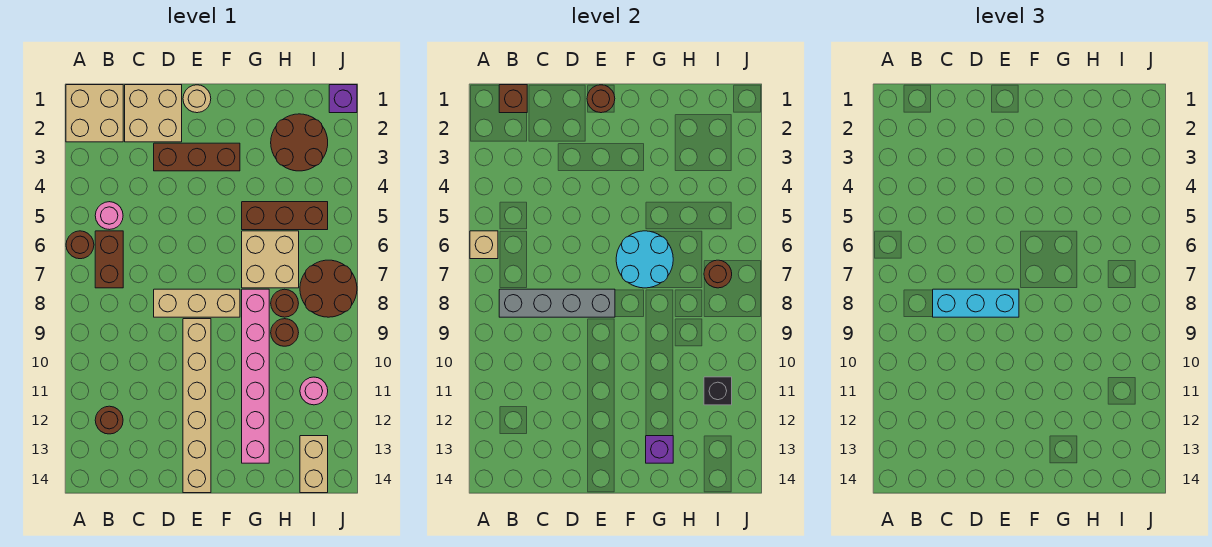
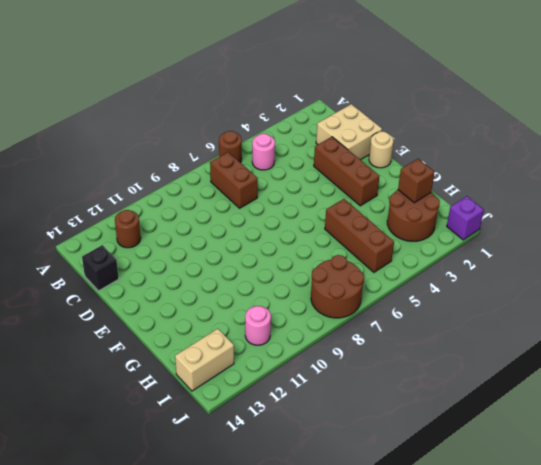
brown 1x2 brick [210,152,258,208] -> brown 1x2 brick turned to [95,231,123,288]
black 1x1 brick [82,245,119,291] -> black 1x1 brick moved to [704,377,732,405]
brown 1x1 brick [398,159,435,203] -> brown 1x1 brick moved to [499,85,527,113]
none -> tan 2x2 brick [66,85,123,142]
none -> tan 1x3 brick [154,289,240,317]
none -> tan 1x6 brick [183,319,211,493]

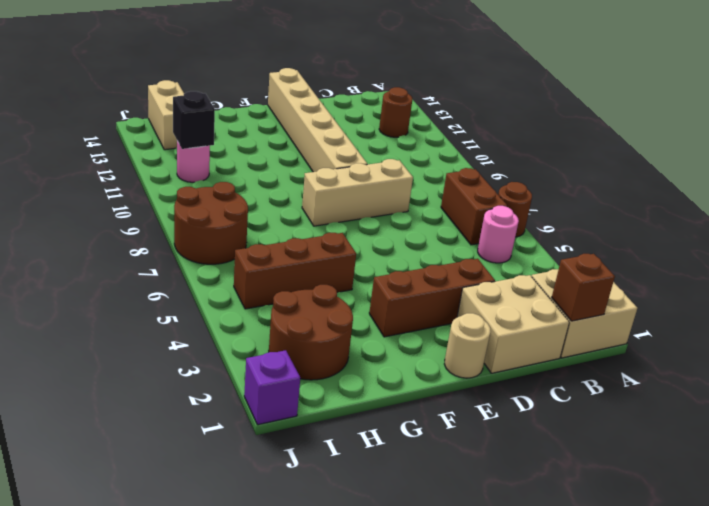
none -> tan 2x2 brick [242,231,299,288]
none -> pink 1x6 brick [242,289,269,463]
none -> brown 1x1 round brick [271,289,299,317]

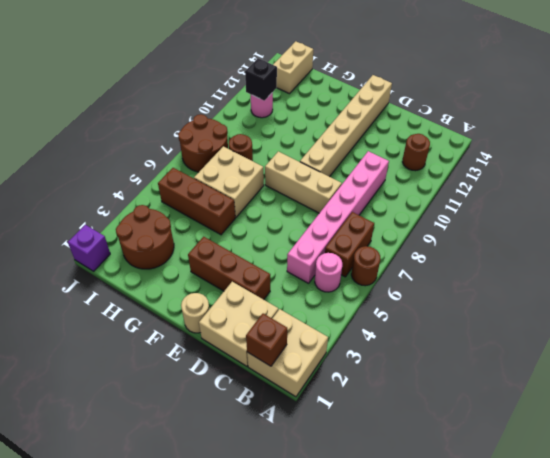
pink 1x6 brick [287,151,389,283] -> pink 1x6 brick moved to [242,289,269,463]
none -> brown 1x1 round brick [271,319,299,346]
none -> tan 1x1 brick [470,231,498,259]
none -> grey 1x4 brick [499,289,615,317]

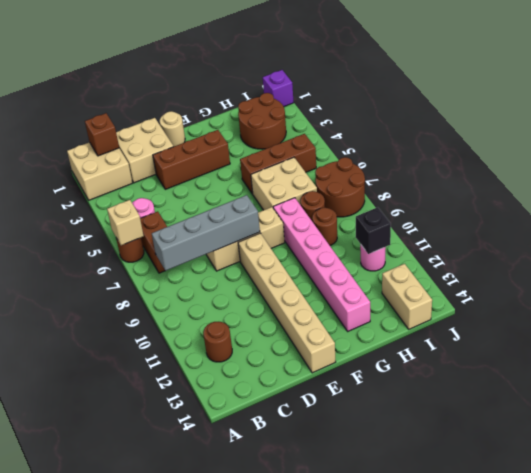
none -> brown 1x1 round brick [587,85,615,113]
none -> cyan 2x2 round brick [616,231,673,288]
none -> purple 1x1 brick [646,436,673,463]

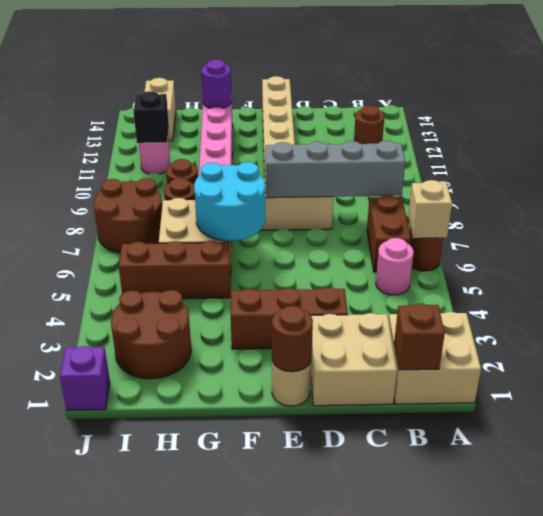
purple 1x1 round brick [201,60,232,108] -> purple 1x1 brick [646,436,673,463]
none -> brown 1x1 round brick [704,260,732,288]
none -> cyan 1x3 brick [933,289,1019,317]

